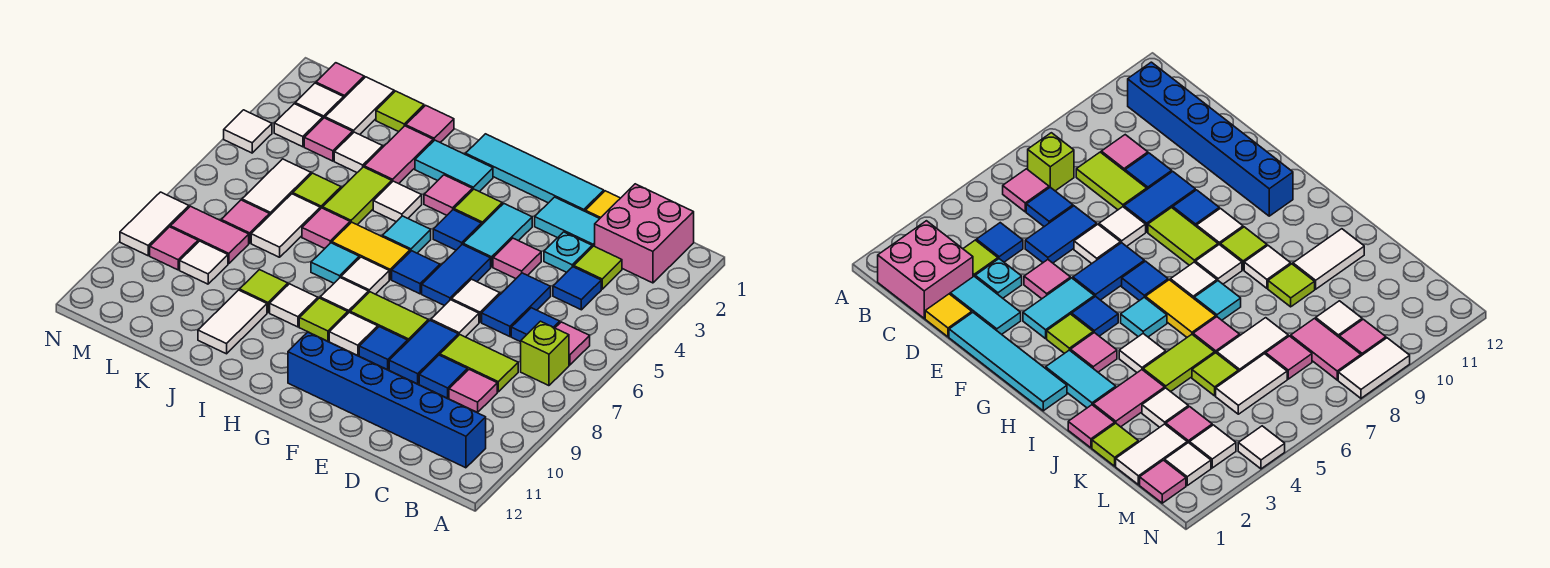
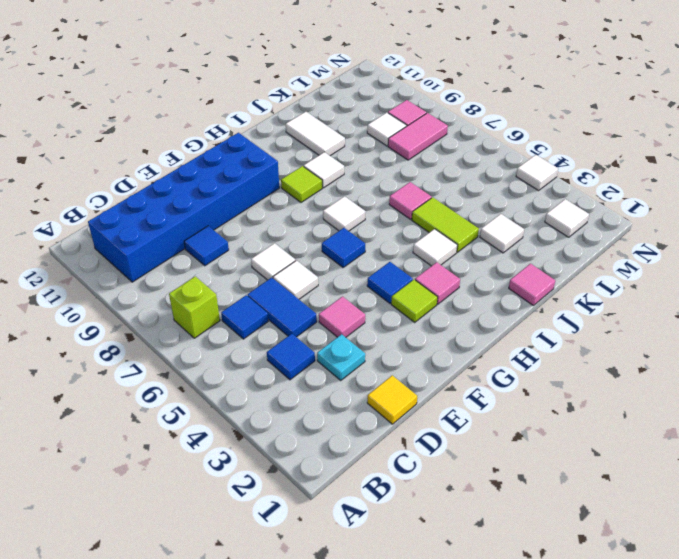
blue 2x6 brick [88,133,279,282] -> blue 1x6 brick [288,332,486,468]
none -> pink 2x2 brick [595,184,694,283]
none -> pink 1x1 tile [555,322,590,365]
none -> lime 1x1 tile [574,246,622,289]
none -> lime 1x2 tile [440,335,518,392]

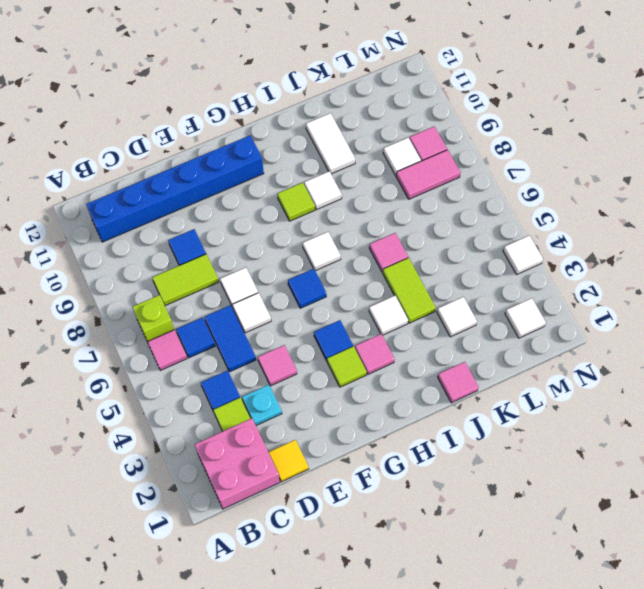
none -> pink 1x1 tile [449,370,497,412]
none -> cyan 1x2 tile [535,197,600,247]
none -> cyan 1x4 tile [466,134,604,211]
none -> blue 1x2 tile [389,320,458,384]

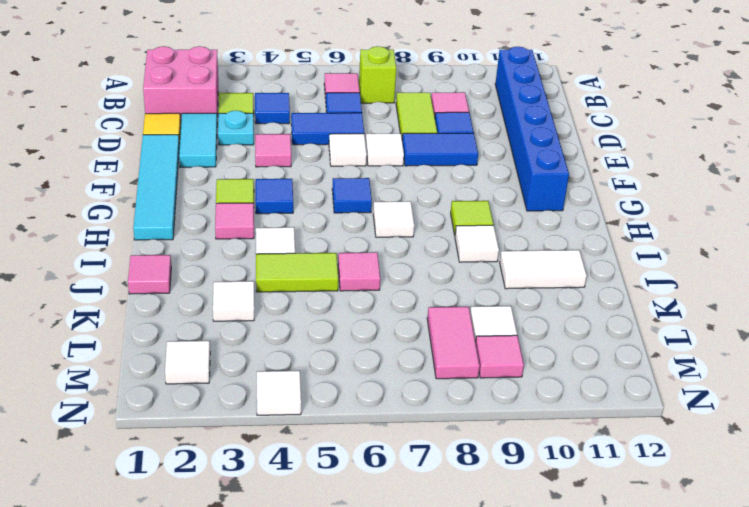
none -> cyan 1x2 tile [463,204,532,267]
none -> blue 1x2 tile [422,245,491,306]
none -> lime 1x2 tile [350,292,428,341]
none -> blue 1x1 tile [359,327,408,370]

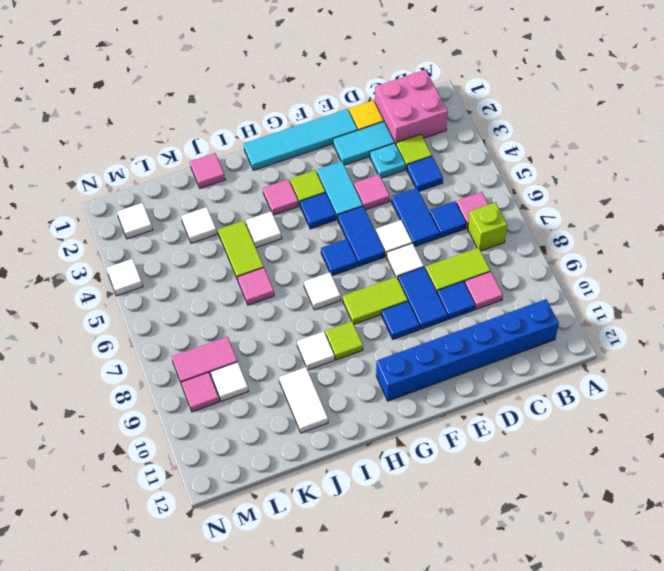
none -> white 1x1 tile [329,312,378,355]
none -> cyan 1x2 tile [415,140,493,192]
none -> cyan 1x1 tile [383,216,431,253]
none -> yellow 1x2 tile [332,222,410,279]

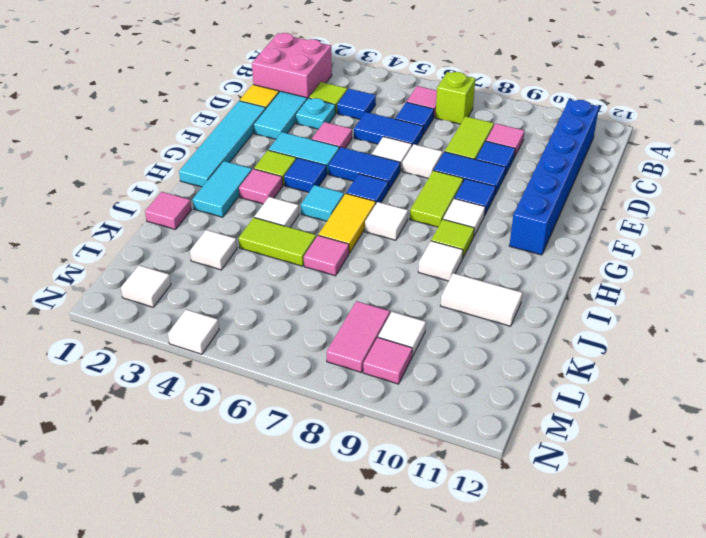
none -> white 1x1 tile [320,278,368,313]
none -> cyan 1x1 tile [311,243,359,283]
none -> pink 1x2 tile [364,126,433,184]
none -> lime 1x1 tile [240,270,288,313]

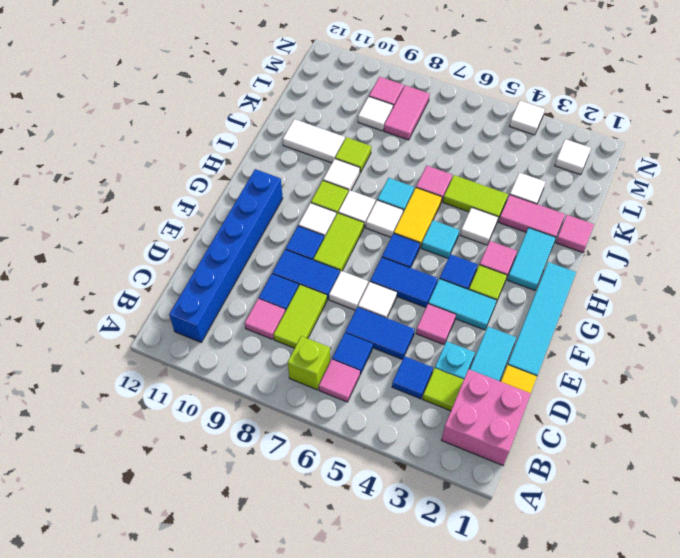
none -> lime 1x1 tile [376,91,424,132]
none -> lime 1x1 tile [293,173,341,209]
none -> white 1x2 tile [251,194,320,257]
none -> white 1x2 tile [325,77,394,135]

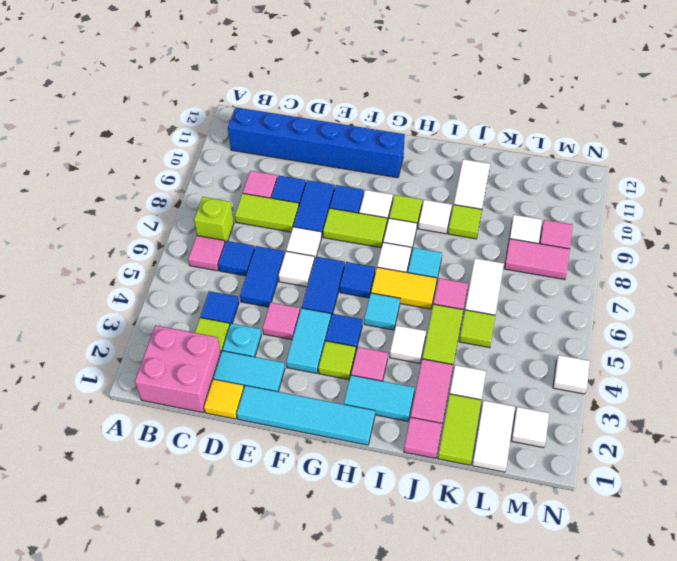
lime 1x2 tile [438,394,481,465] -> lime 1x1 tile [376,91,424,132]
none -> pink 1x1 tile [304,118,353,161]
none -> white 1x2 tile [242,159,311,215]
none -> pink 1x1 tile [221,200,270,243]
none -> pink 1x1 tile [316,63,364,99]

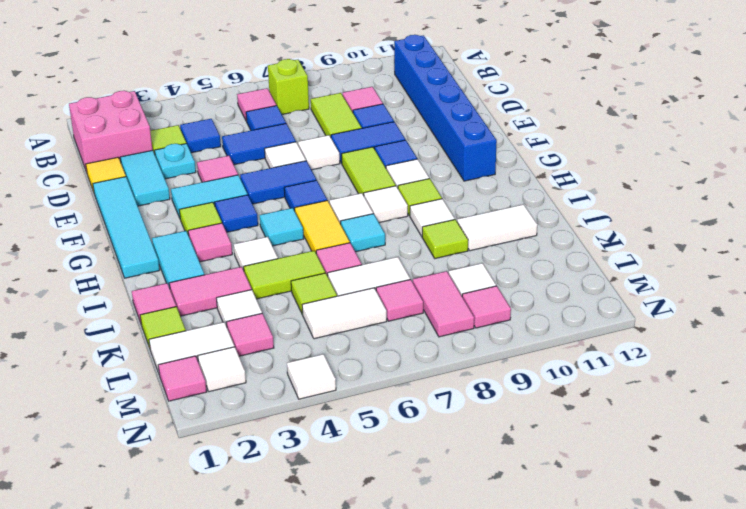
none -> white 1x1 tile [274,104,323,147]
none -> white 1x2 tile [120,192,189,256]

